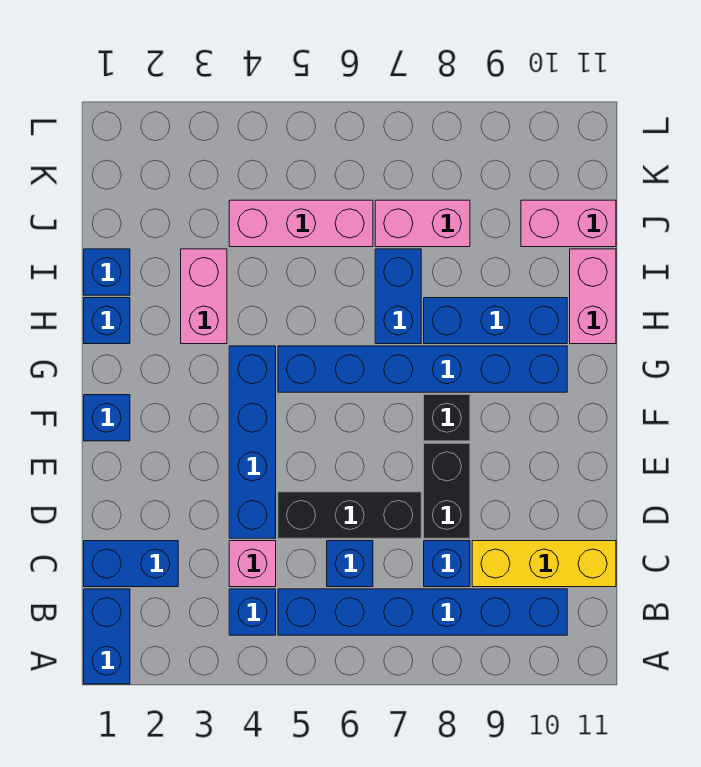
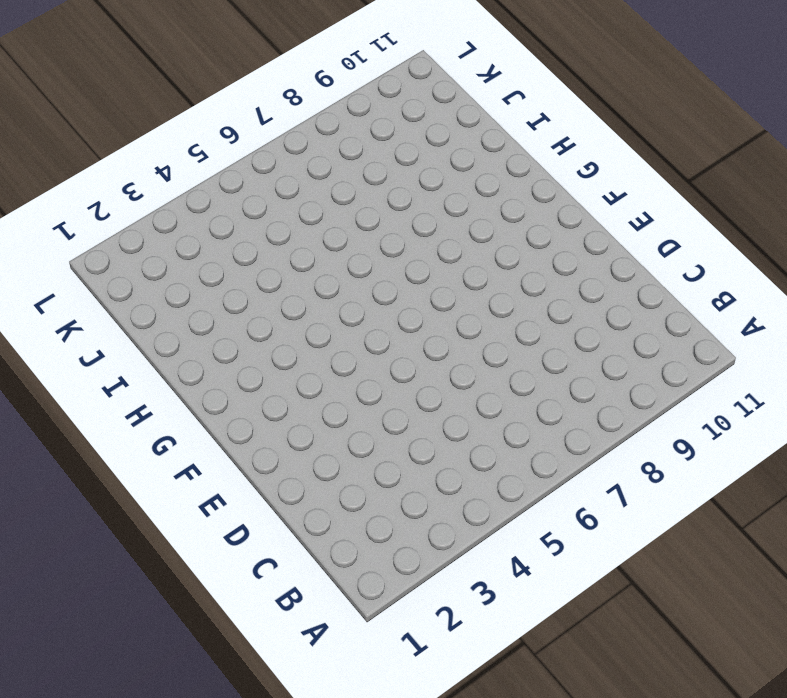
none -> blue 1x2 brick [84,589,130,684]
none -> blue 1x1 brick [229,589,276,635]
none -> blue 1x6 brick [278,589,567,635]

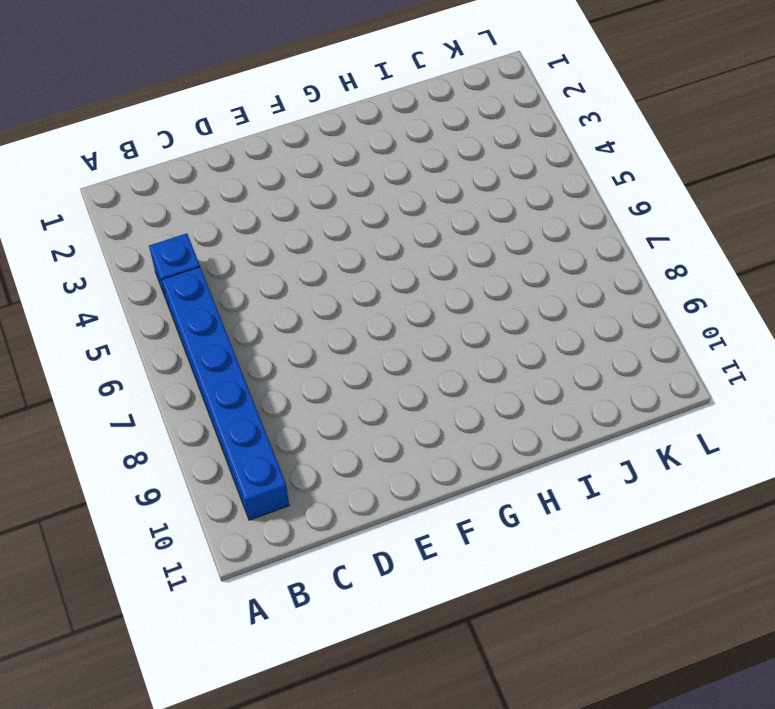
none -> blue 1x2 brick [84,589,130,684]
none -> blue 1x2 brick [84,541,178,587]
none -> pink 1x1 brick [229,541,276,587]

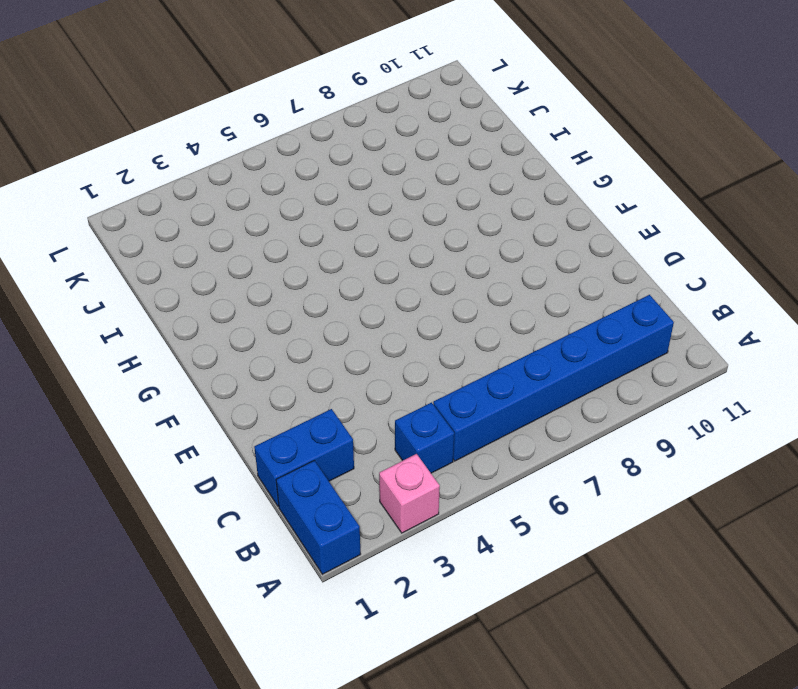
pink 1x1 brick [379,454,440,533] -> pink 1x1 brick moved to [229,541,276,587]
none -> blue 1x1 brick [327,541,373,587]
none -> blue 1x1 brick [424,541,470,587]
none -> yellow 1x3 brick [472,541,616,587]

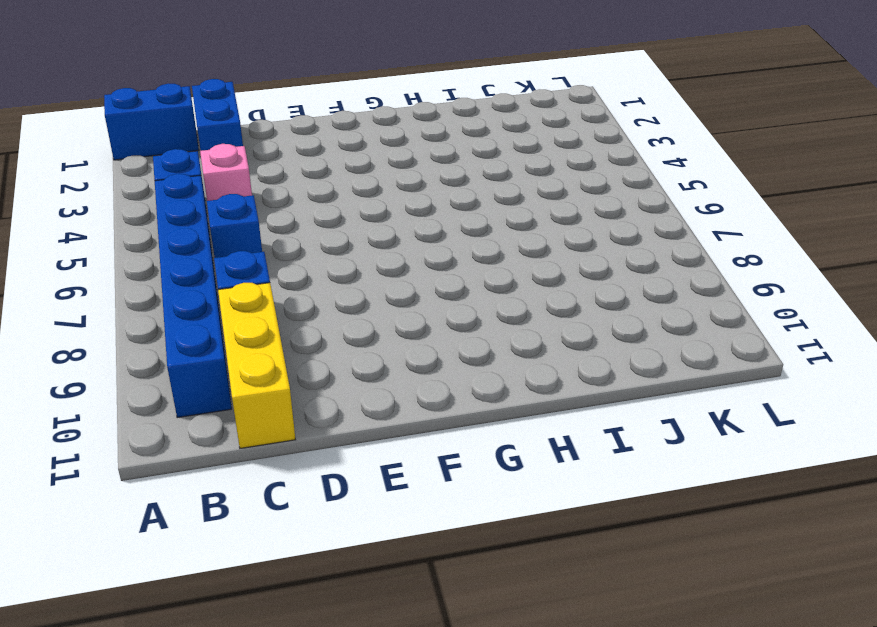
none -> blue 1x4 brick [229,346,276,538]
none -> black 1x3 brick [278,492,421,538]
none -> black 1x2 brick [424,443,470,538]

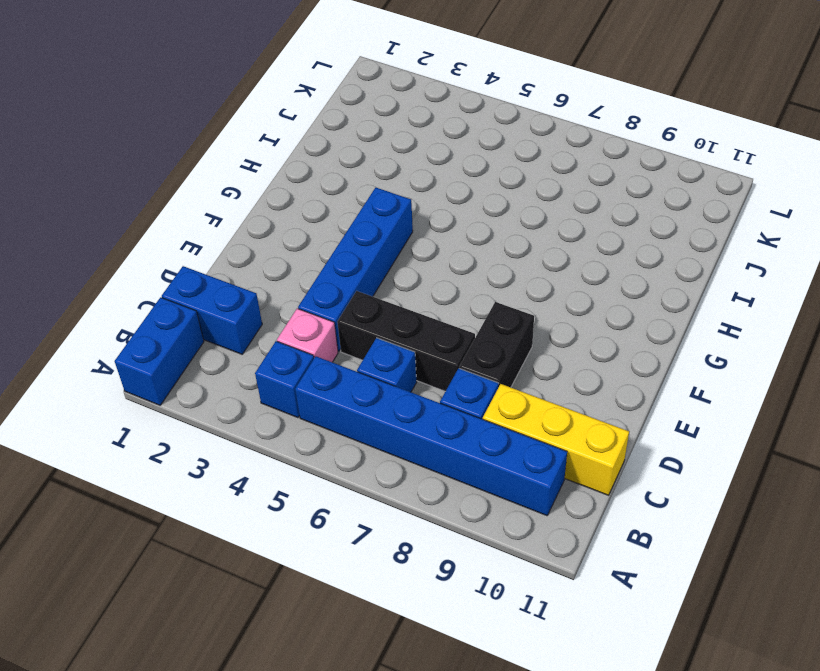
none -> blue 1x1 brick [84,395,130,441]
none -> black 1x1 brick [424,395,470,441]
none -> blue 1x6 brick [278,346,567,392]

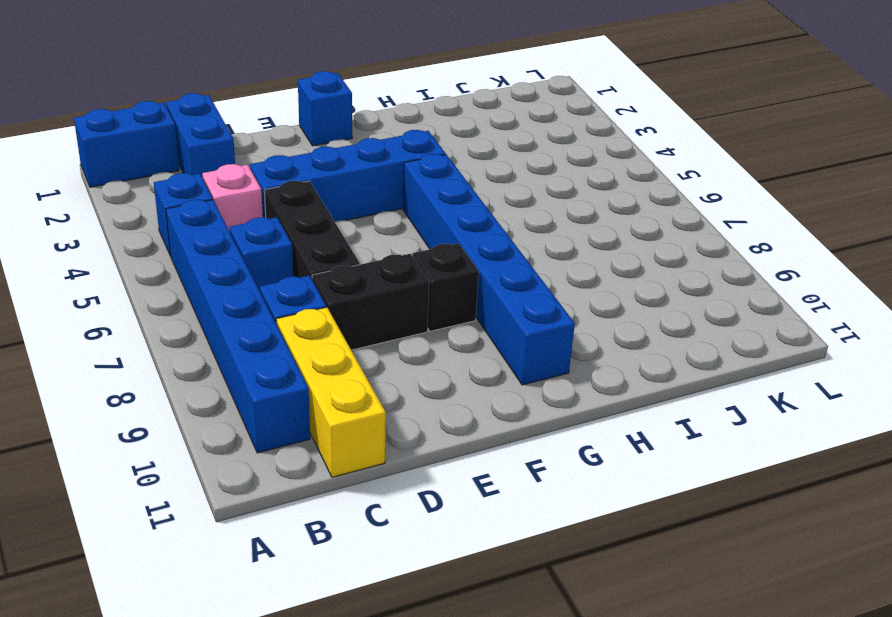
none -> blue 1x1 brick [84,298,130,344]
none -> pink 1x2 brick [181,249,227,344]
none -> blue 1x2 brick [375,249,421,344]

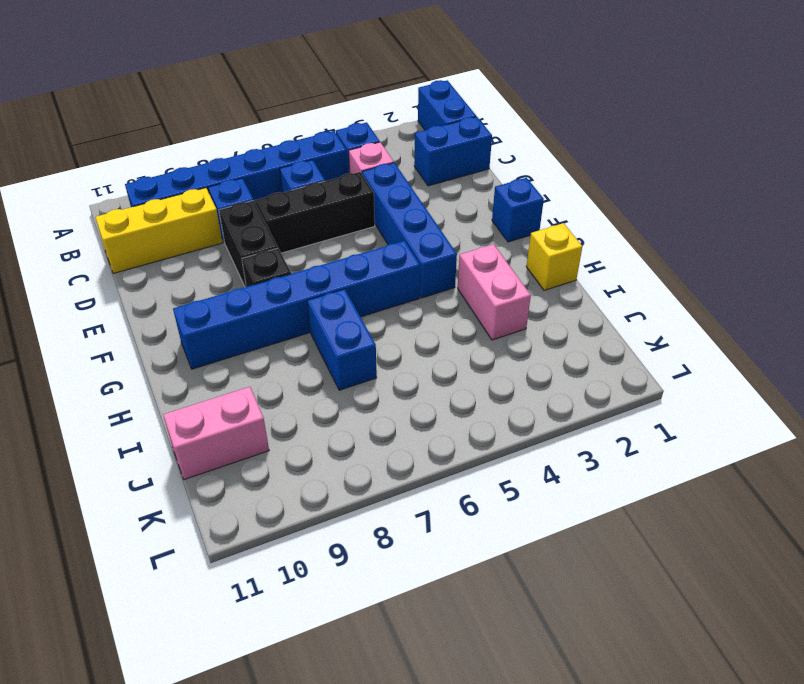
yellow 1x1 brick [526,223,582,290] -> blue 1x1 brick [84,298,130,344]
none -> blue 1x3 brick [424,298,567,344]
none -> pink 1x2 brick [570,249,616,344]
none -> blue 1x1 brick [84,249,130,295]

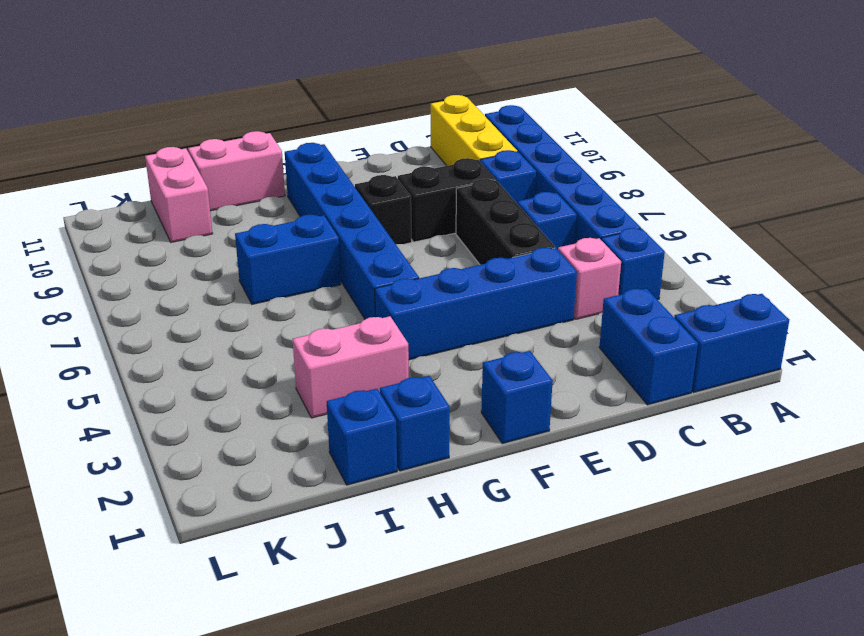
none -> blue 1x3 brick [424,298,567,344]
none -> pink 1x3 brick [229,200,373,247]
none -> pink 1x2 brick [375,200,470,247]

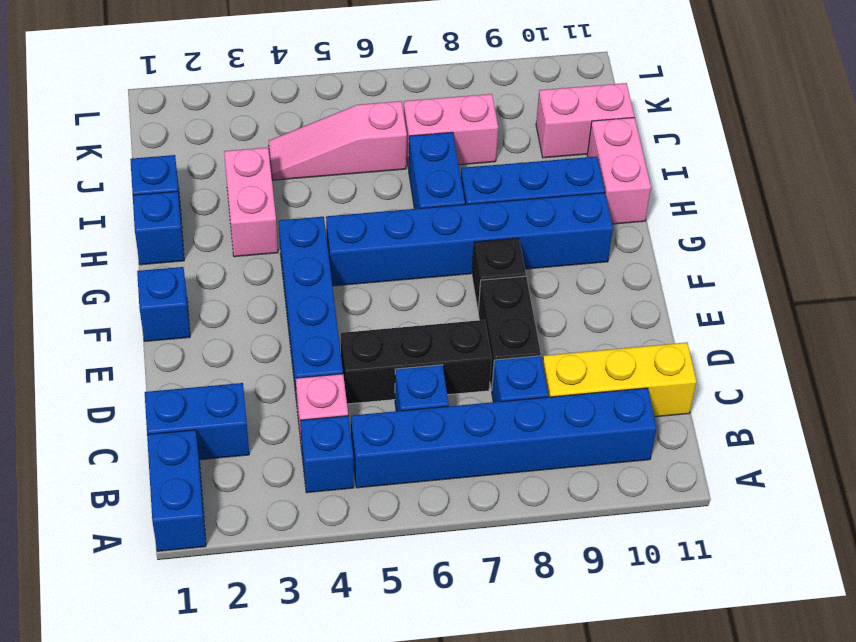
pink 1x3 slope [269,101,407,180] -> pink 1x3 brick [229,200,373,247]

